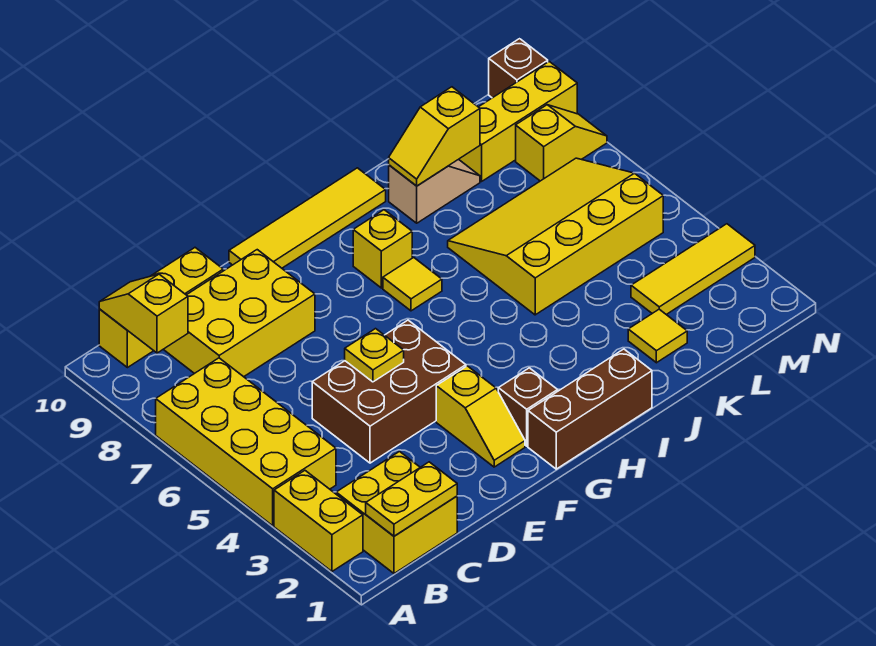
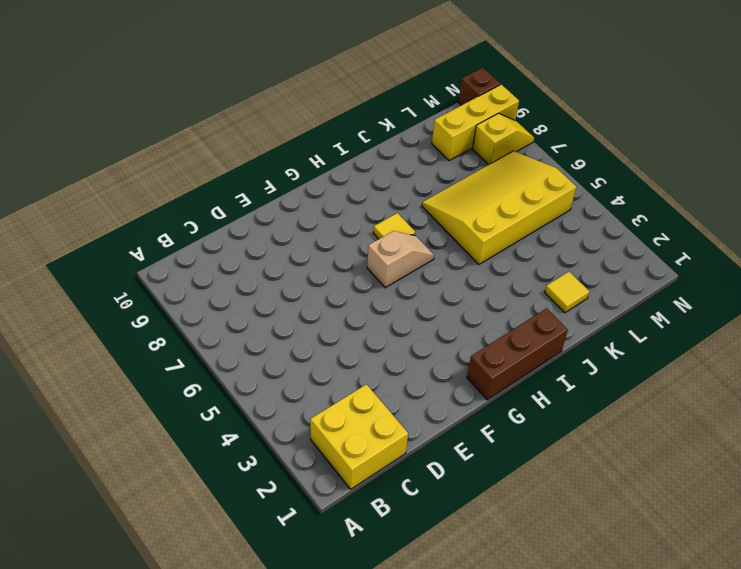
tan 1x2 slope [367,231,434,288] -> tan 1x2 slope moved to [389,159,480,223]
none -> yellow 1x2 brick [274,471,363,571]
none -> yellow 2x4 brick [156,358,336,526]
none -> yellow 1x3 brick [99,248,223,368]

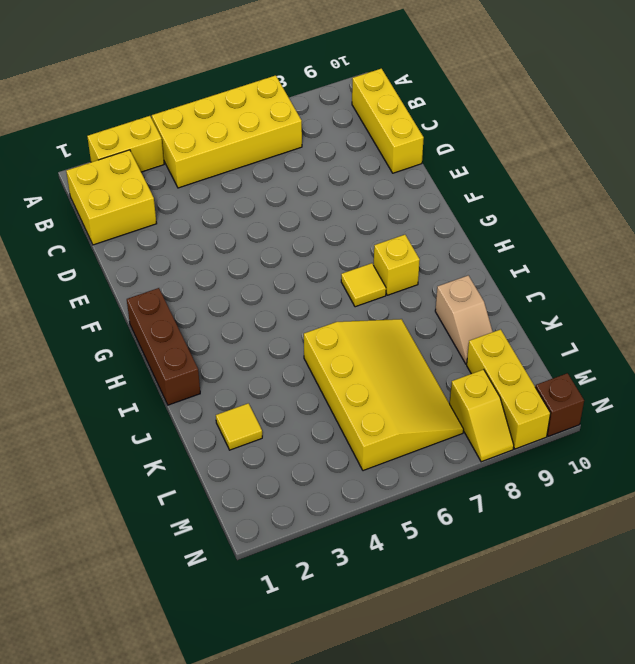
none -> yellow 2x3 brick [163,250,315,377]
none -> brown 2x3 brick [312,320,466,463]
none -> yellow 1x2 slope [436,366,525,467]

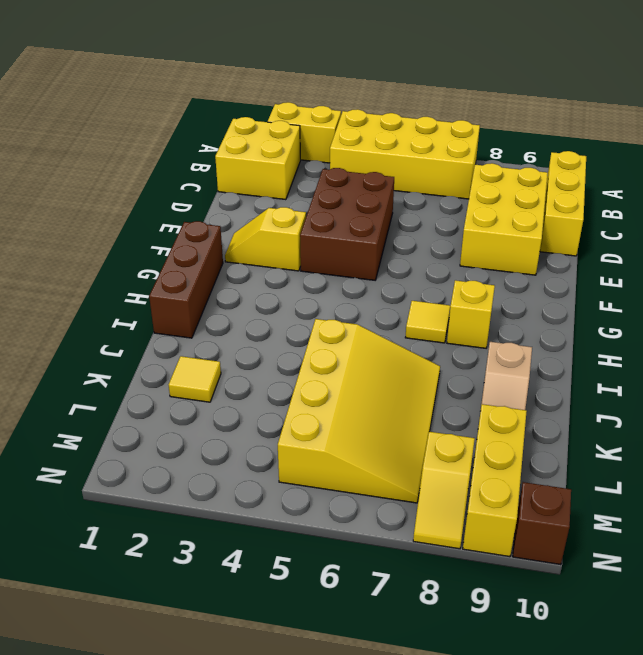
none -> yellow 1x4 tile [229,168,386,268]
none -> brown 1x1 brick [498,368,558,446]
none -> yellow 1x3 tile [631,224,755,315]

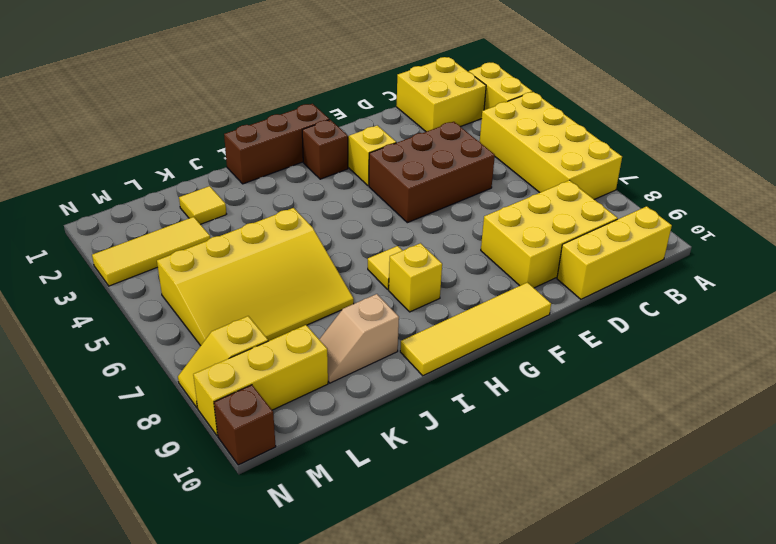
none -> yellow 1x2 plate [366,462,457,536]
none -> yellow 1x2 slope [99,274,188,353]
none -> yellow 1x1 plate [345,329,404,382]

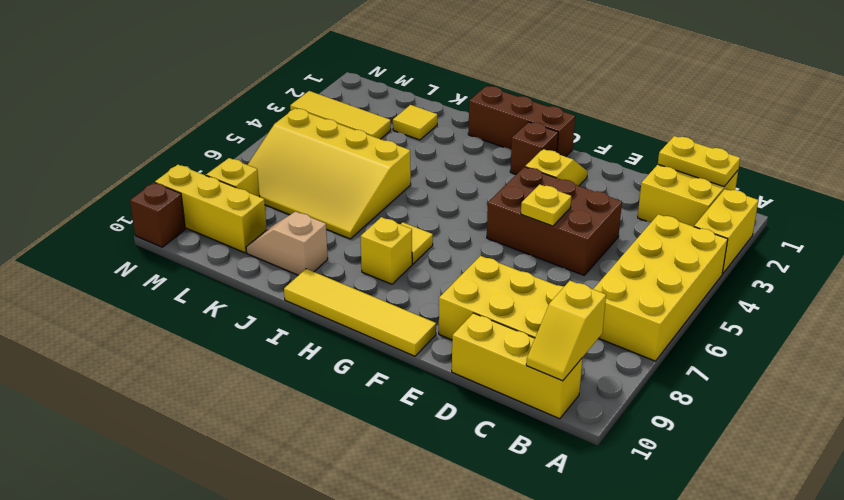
none -> yellow 1x2 slope [389,87,480,186]

